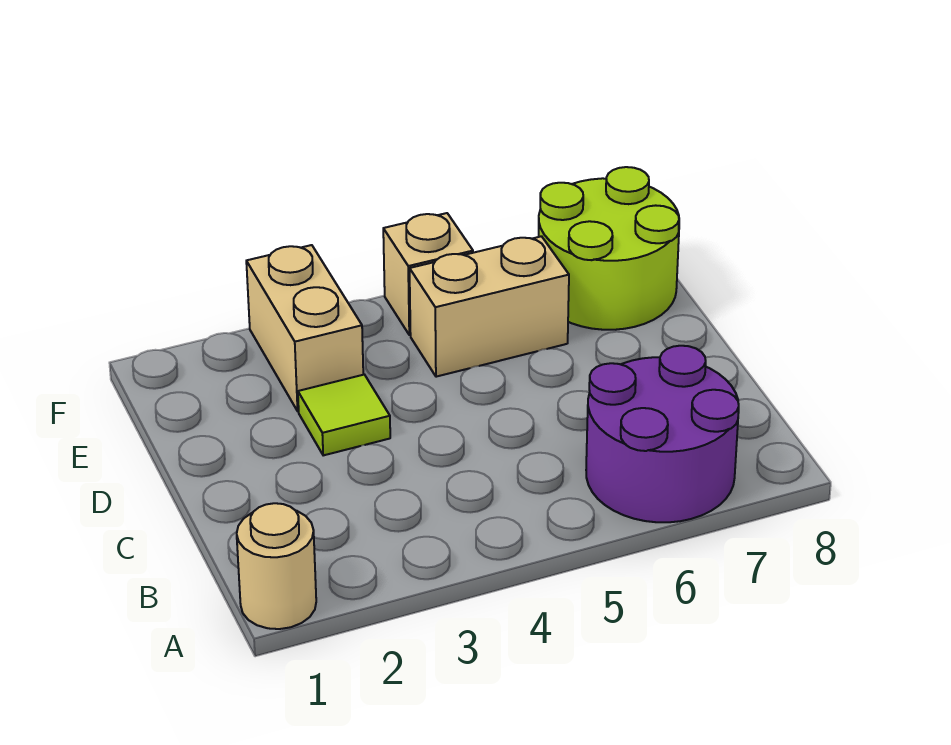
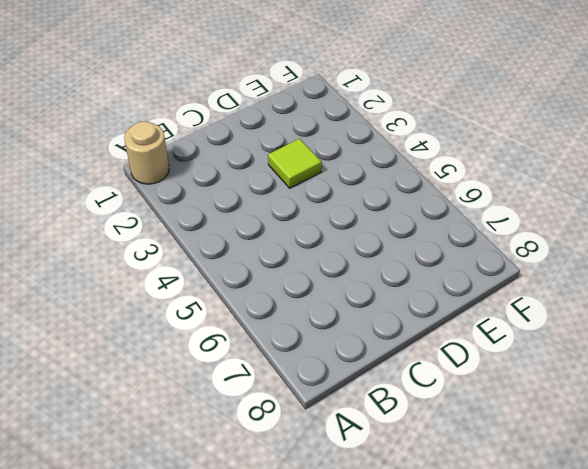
none -> purple 2x2 round brick [586,346,739,522]
none -> tan 1x2 brick [246,245,363,411]

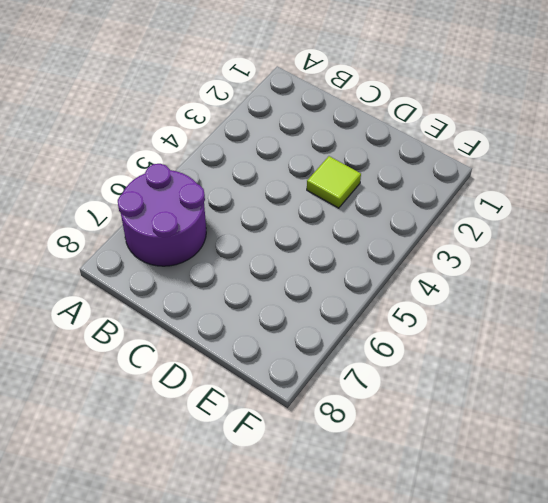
none -> tan 1x1 round brick [237,503,316,629]
none -> tan 1x2 brick [246,245,363,411]

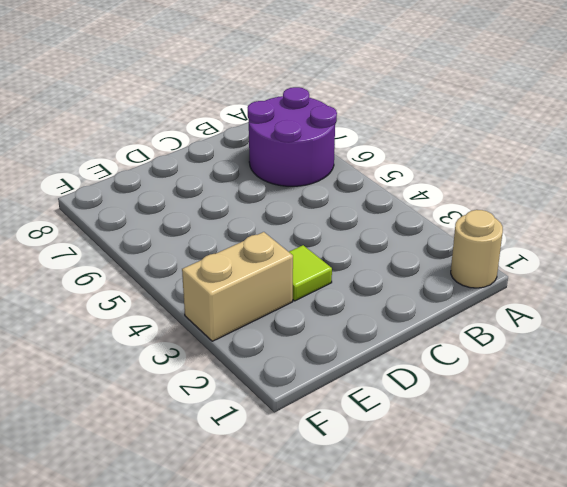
none -> tan 1x2 brick [410,236,569,377]
none -> lime 2x2 round brick [539,167,679,330]

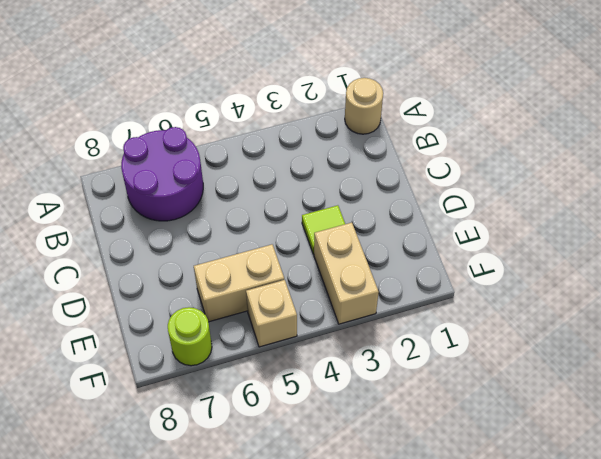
lime 1x1 round brick [168,307,212,366] -> lime 2x2 round brick [539,167,679,330]

